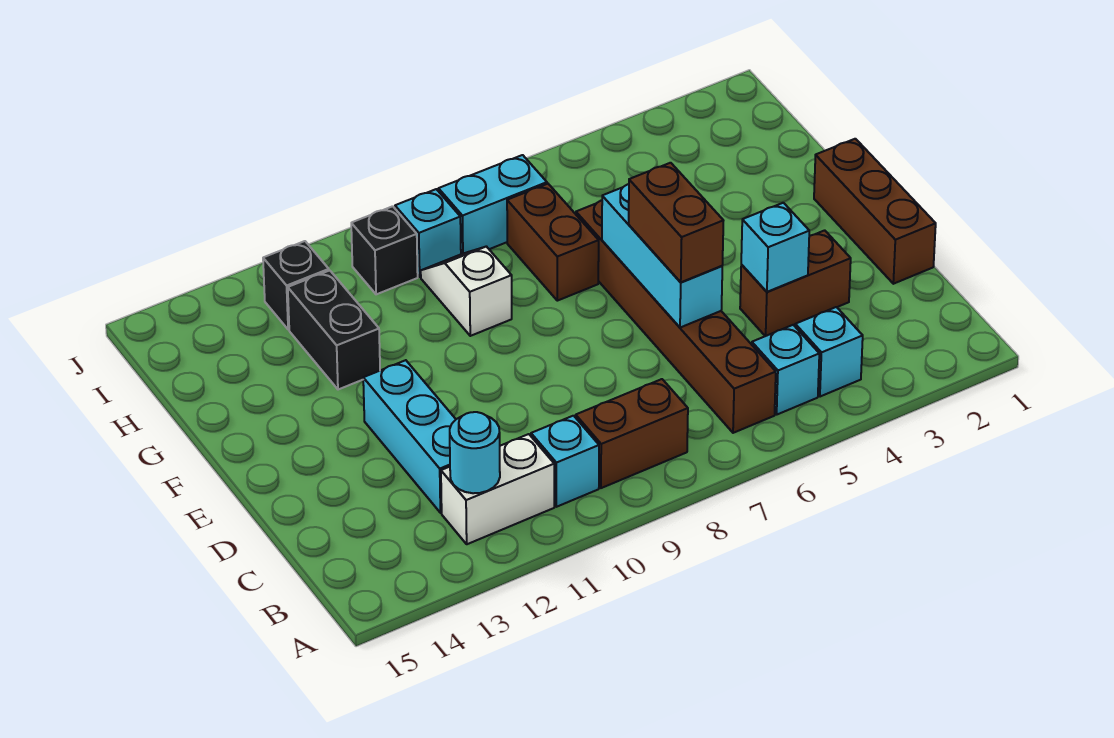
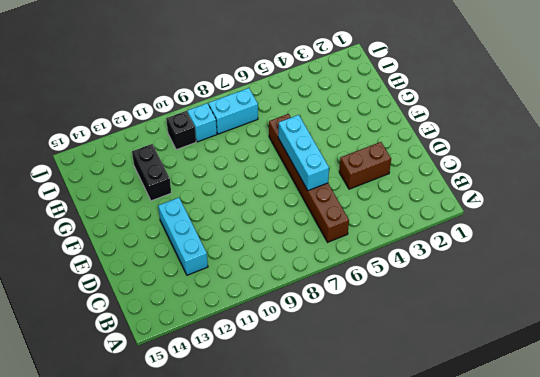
none -> cyan 1x1 brick [795,307,863,397]
none -> cyan 1x1 brick [752,325,819,414]
none -> brown 1x2 brick [575,379,688,488]

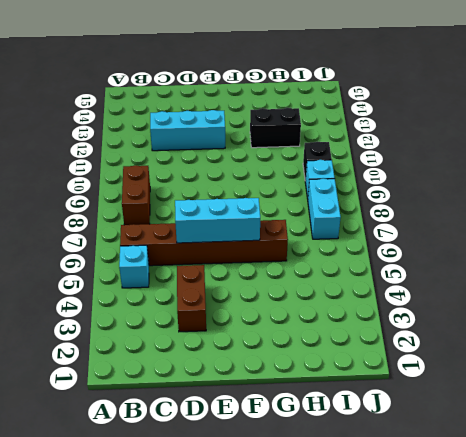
none -> cyan 1x1 brick [795,307,863,397]
none -> cyan 1x1 brick [531,416,599,507]
none -> white 1x2 brick [441,434,554,544]

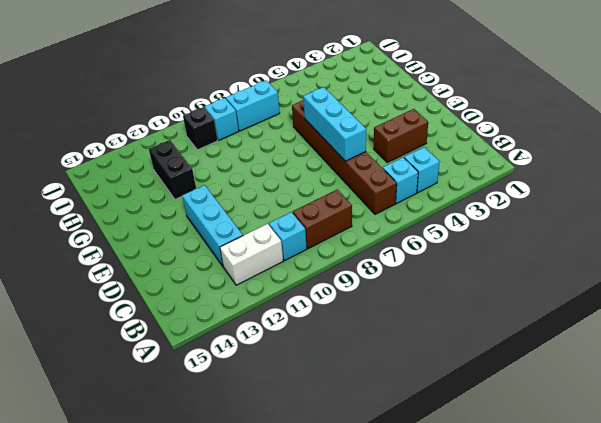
none -> brown 1x3 brick [814,139,936,284]
none -> brown 1x2 brick [507,184,599,301]
none -> white 1x2 slope [421,246,512,336]

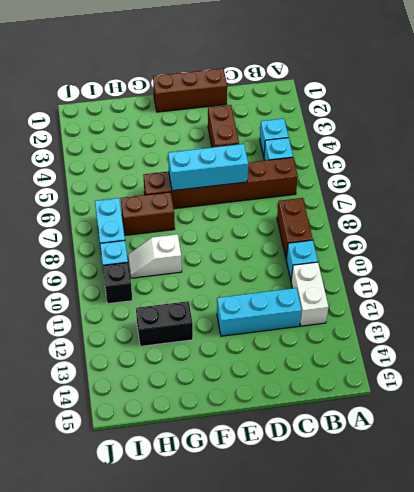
none -> black 1x1 brick [263,241,329,330]
none -> cyan 1x1 round brick [450,412,500,493]
none -> cyan 1x1 brick [741,203,809,292]

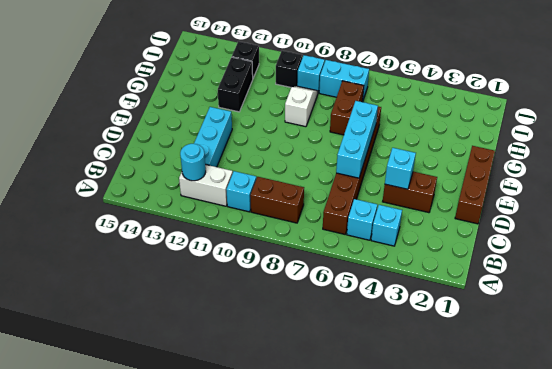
none -> brown 1x2 brick [629,163,724,282]

